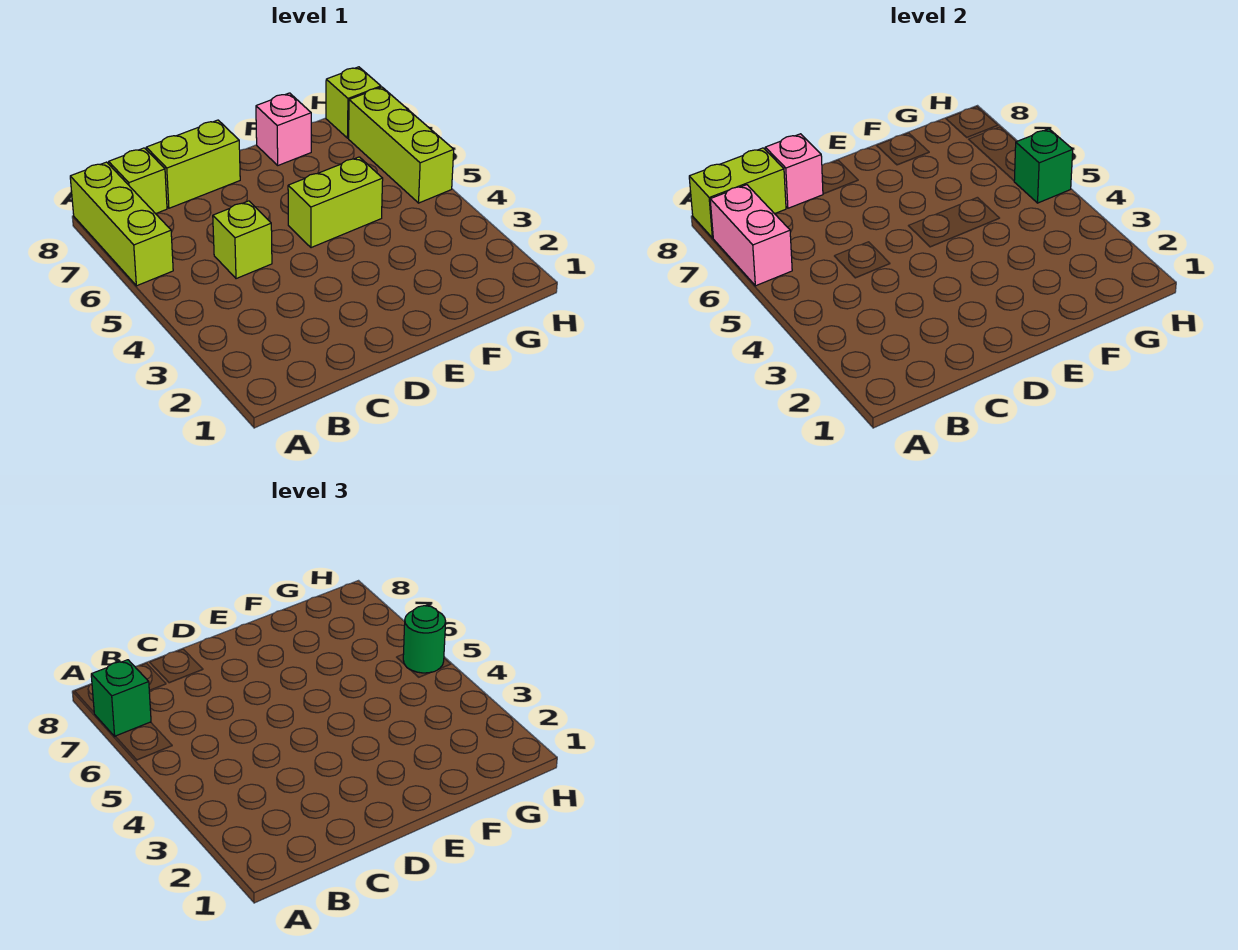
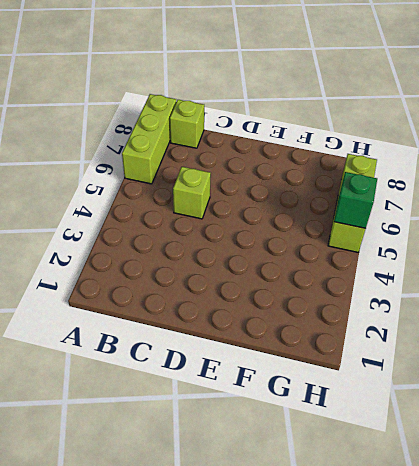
none -> lime 1x2 brick [146,120,240,208]
none -> lime 1x2 brick [288,157,383,248]
none -> pink 1x1 brick [256,93,311,165]

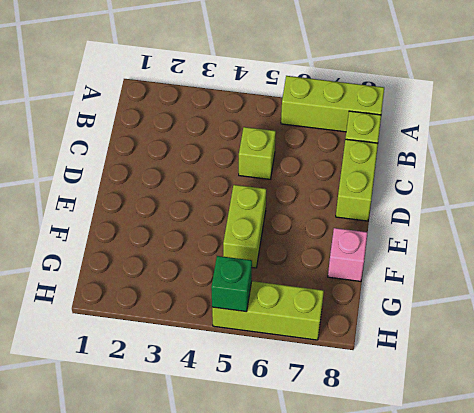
none -> lime 1x1 brick [326,67,381,138]
none -> pink 1x2 brick [710,185,792,286]
none -> lime 1x2 brick [689,148,786,238]

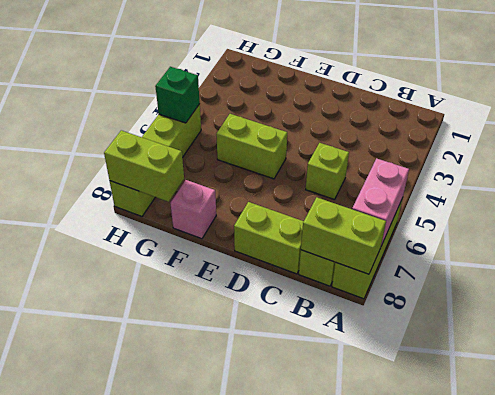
lime 1x2 brick [104,130,184,202] -> none
none -> pink 1x1 brick [765,134,823,208]
none -> green 1x1 brick [91,660,151,736]
none -> green 1x1 round brick [403,606,446,673]

